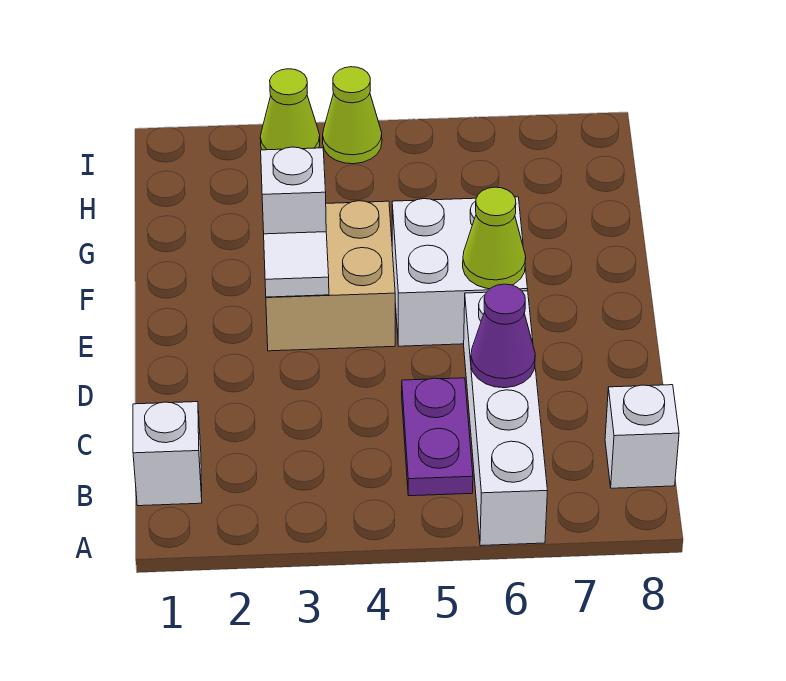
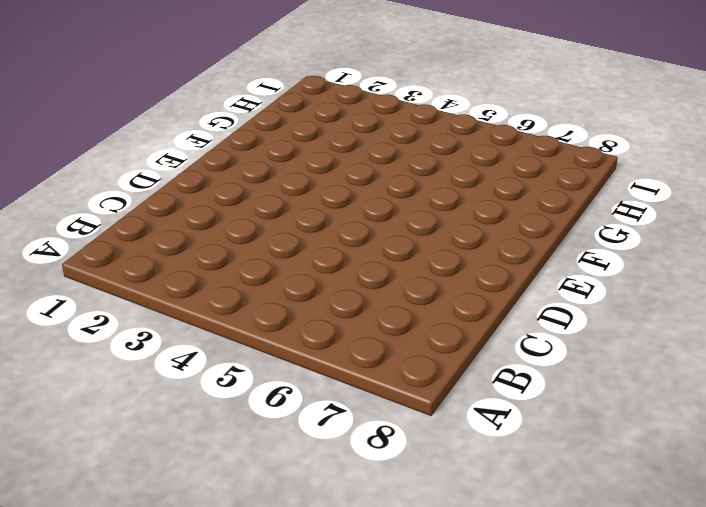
none -> white 1x4 brick [464,291,547,546]
none -> white 1x1 brick [133,402,202,506]
none -> purple 1x2 plate [402,378,473,496]

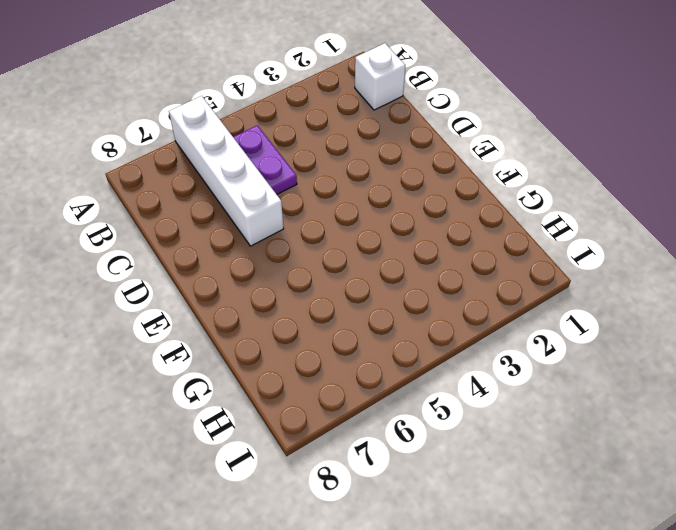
none -> white 1x1 brick [605,385,679,488]
none -> tan 2x2 brick [266,201,395,351]
none -> white 2x2 brick [392,197,528,346]

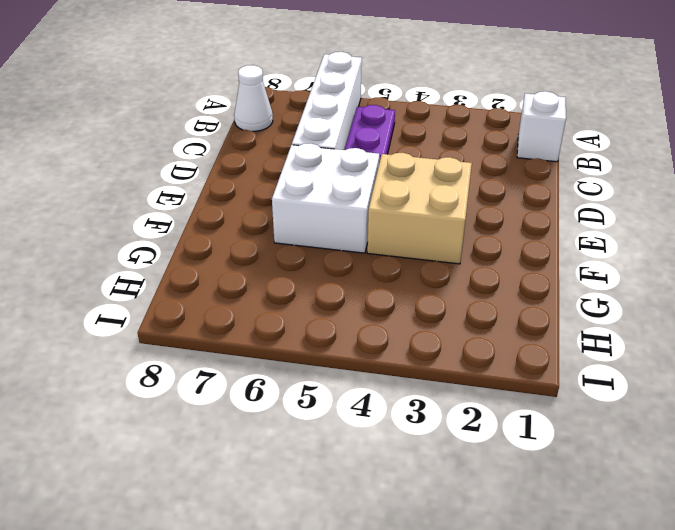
white 1x1 cone [234,65,273,131] -> white 1x1 brick [605,385,679,488]
none -> lime 1x1 cone [260,69,320,150]
none -> lime 1x1 cone [323,67,382,164]
none -> purple 1x1 cone [471,284,535,388]

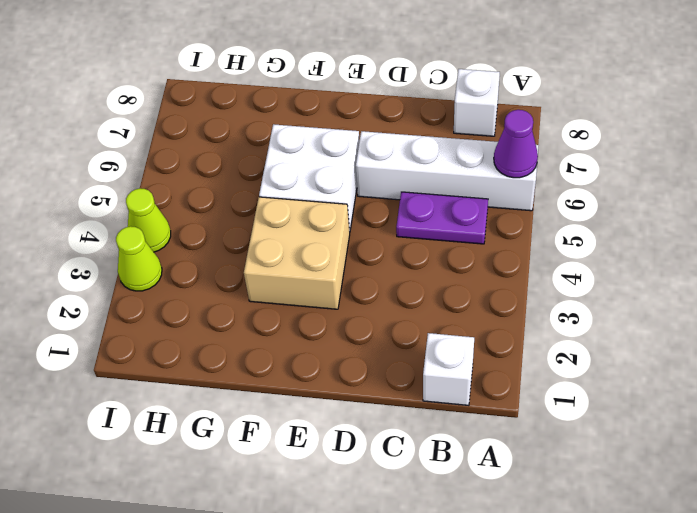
purple 1x1 cone [494,110,538,178] -> purple 1x1 cone moved to [471,284,535,388]
none -> white 1x1 tile [264,232,329,297]
none -> lime 1x1 cone [463,187,526,289]
none -> white 1x1 brick [261,147,326,234]

